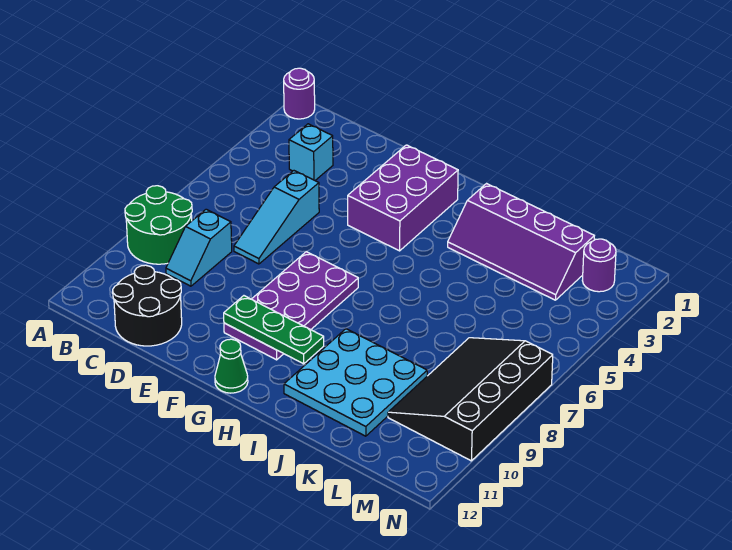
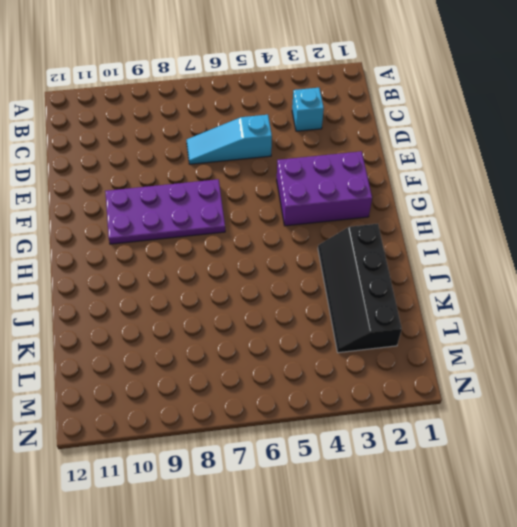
black 2x4 slope [318,224,402,353] -> purple 2x4 slope [448,184,594,300]
none -> purple 1x1 round brick [284,68,315,119]
none -> green 2x2 round brick [125,186,192,264]
none -> cyan 1x2 slope [166,209,232,286]

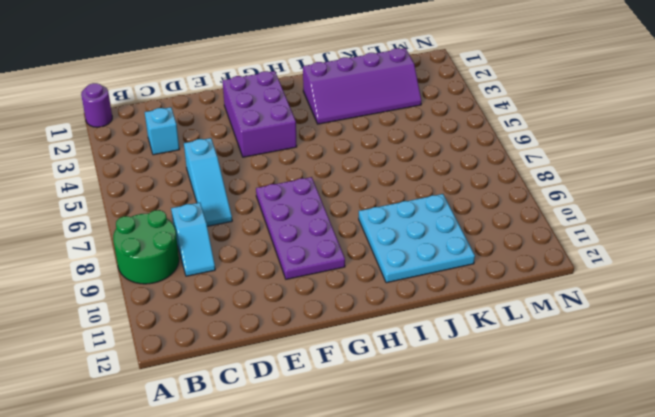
none -> black 2x2 round brick [113,265,182,346]
none -> green 1x1 cone [215,339,248,393]
none -> black 3x4 slope [388,338,553,461]

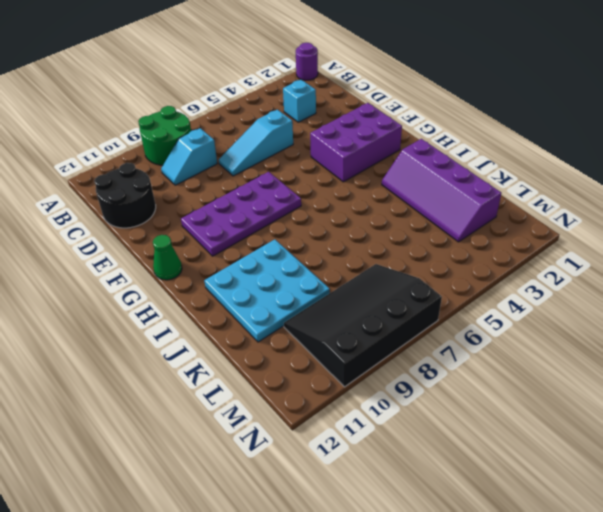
none -> purple 1x1 round brick [582,239,616,292]
none -> green 1x3 plate [224,296,324,364]

